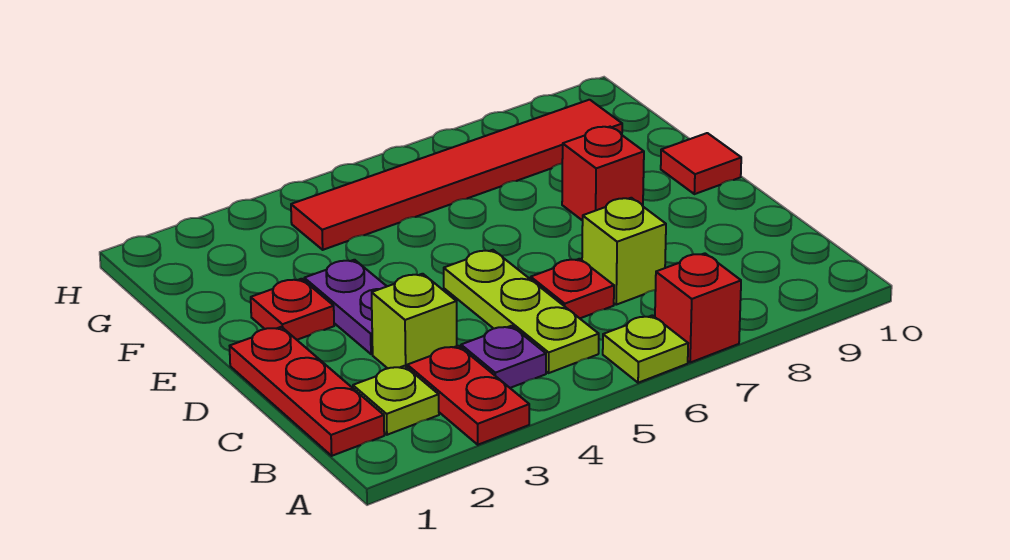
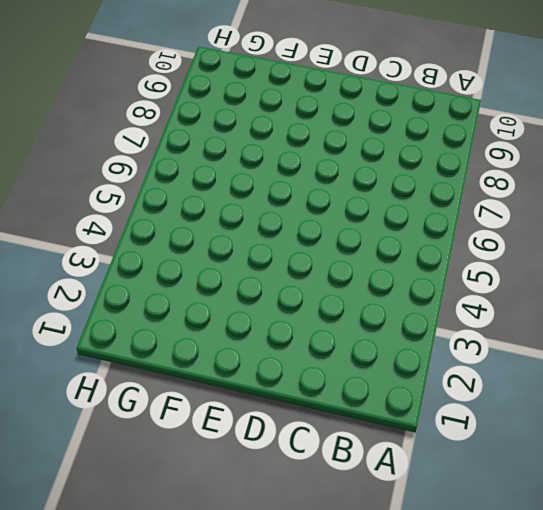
none -> red 1x2 plate [407,346,529,445]
none -> lime 1x1 plate [603,315,688,383]
none -> red 1x1 brick [655,253,741,363]

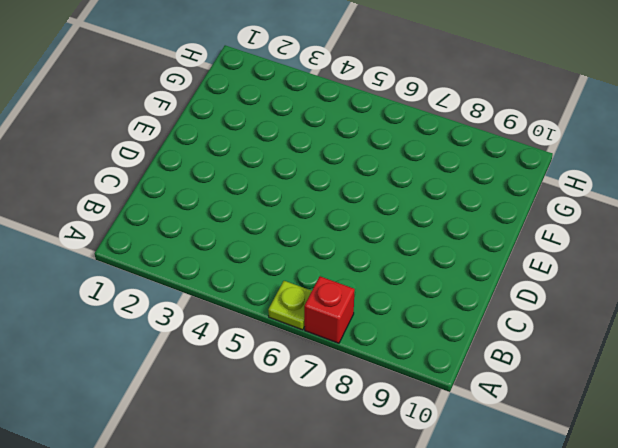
none -> red 1x2 plate [407,346,529,445]
none -> red 1x3 plate [230,327,384,456]
none -> lime 1x1 plate [353,366,439,435]

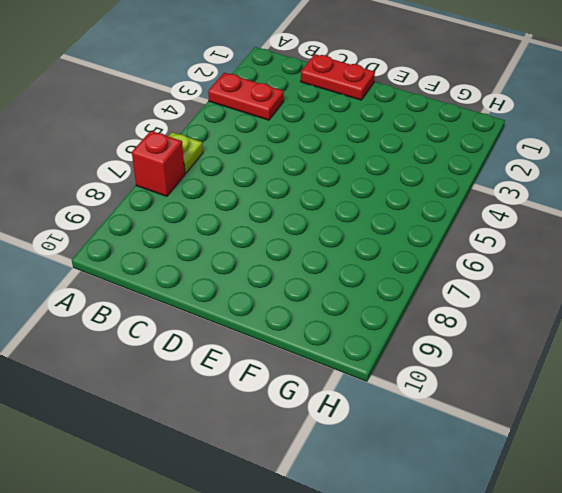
red 1x2 plate [301,54,375,100] -> red 1x3 plate [230,327,384,456]
none -> lime 1x1 plate [353,366,439,435]
none -> purple 1x1 plate [461,326,546,388]
none -> lime 1x3 plate [444,250,599,373]

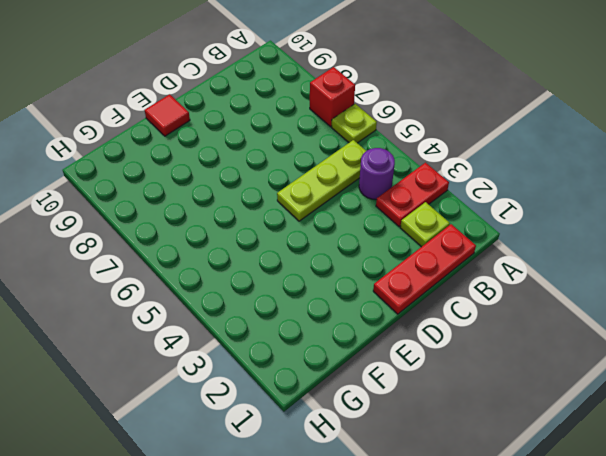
purple 1x1 round brick [359,148,395,200] -> purple 1x1 plate [461,326,546,388]
none -> lime 1x1 brick [372,274,457,368]
none -> red 1x1 plate [531,259,614,318]
none -> lime 1x1 brick [582,198,666,305]

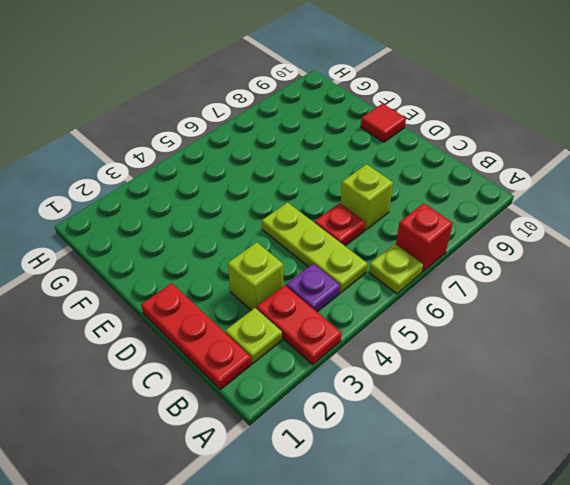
none -> purple 1x2 plate [304,260,387,354]
none -> red 1x1 plate [251,279,334,340]
none -> red 1x1 brick [562,127,644,221]

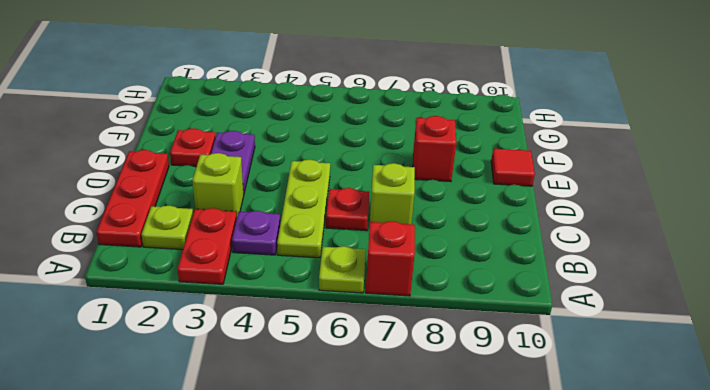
none -> red 1x6 tile [291,100,622,250]

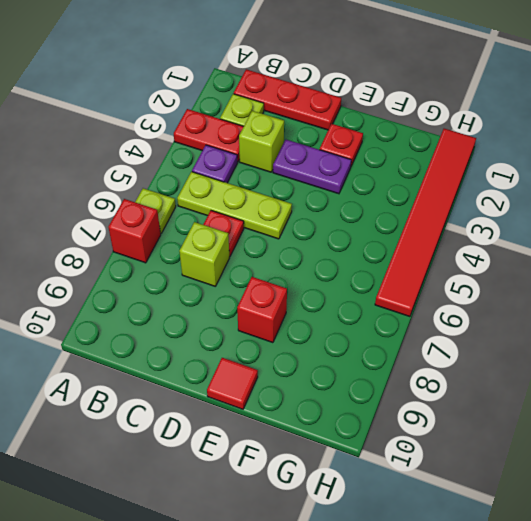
red 1x6 tile [375,129,476,317] -> red 1x6 tile moved to [291,100,622,250]

